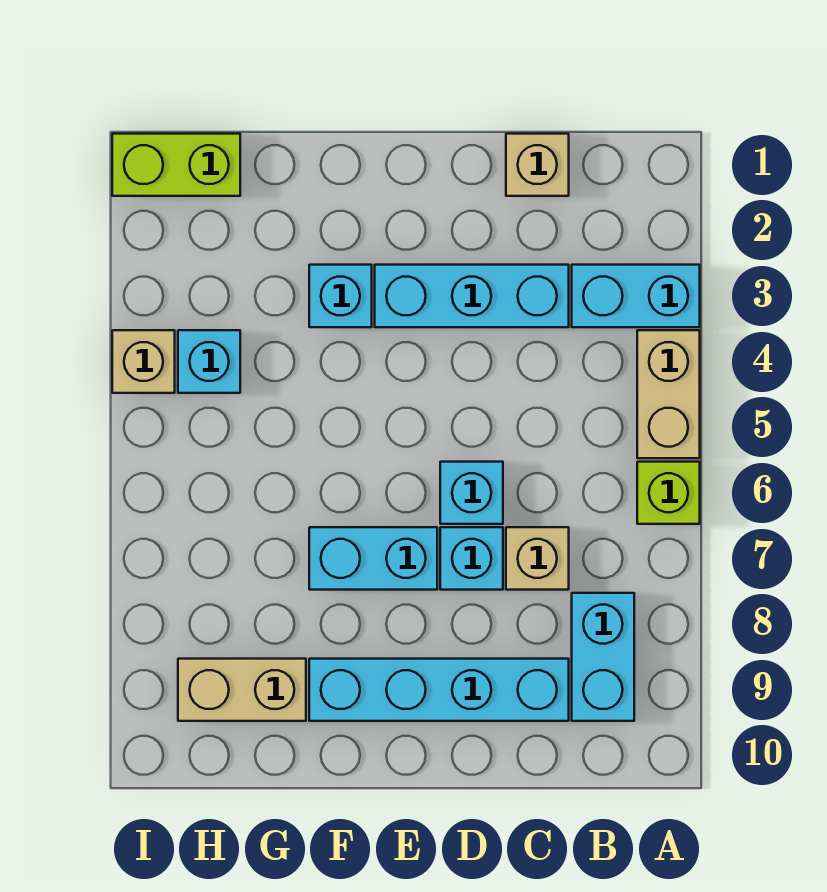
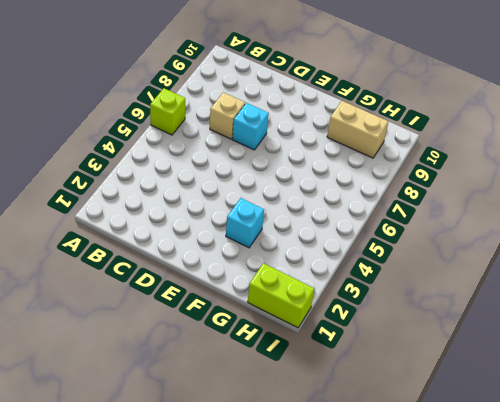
none -> cyan 1x2 brick [572,265,700,327]
none -> tan 1x2 brick [637,330,700,458]
none -> cyan 1x2 brick [572,593,634,721]

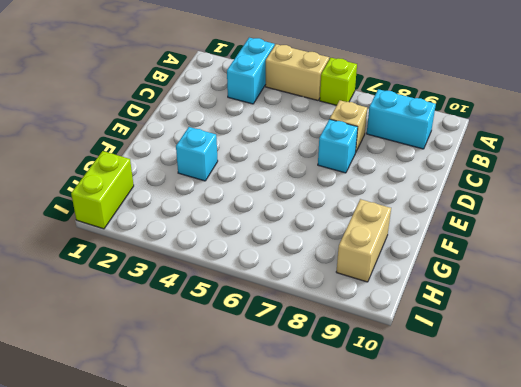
none -> tan 1x1 brick [506,134,569,196]
none -> cyan 1x3 brick [375,265,569,327]
none -> cyan 1x4 brick [309,659,569,721]

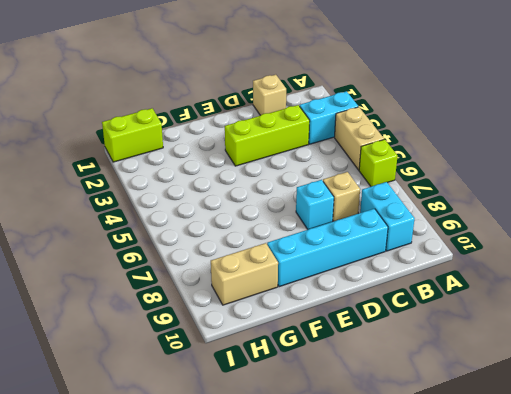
lime 1x3 brick [225,105,310,166] -> cyan 1x3 brick [375,265,569,327]
none -> cyan 1x1 brick [440,462,503,524]
none -> cyan 1x2 brick [309,527,437,590]
none -> cyan 1x1 brick [309,265,372,327]

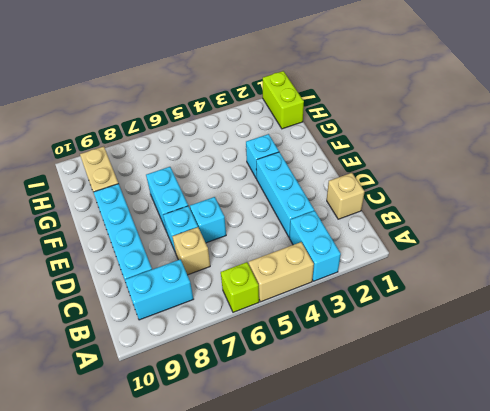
none -> cyan 1x1 brick [178,330,240,393]
none -> tan 1x1 brick [112,330,175,393]

